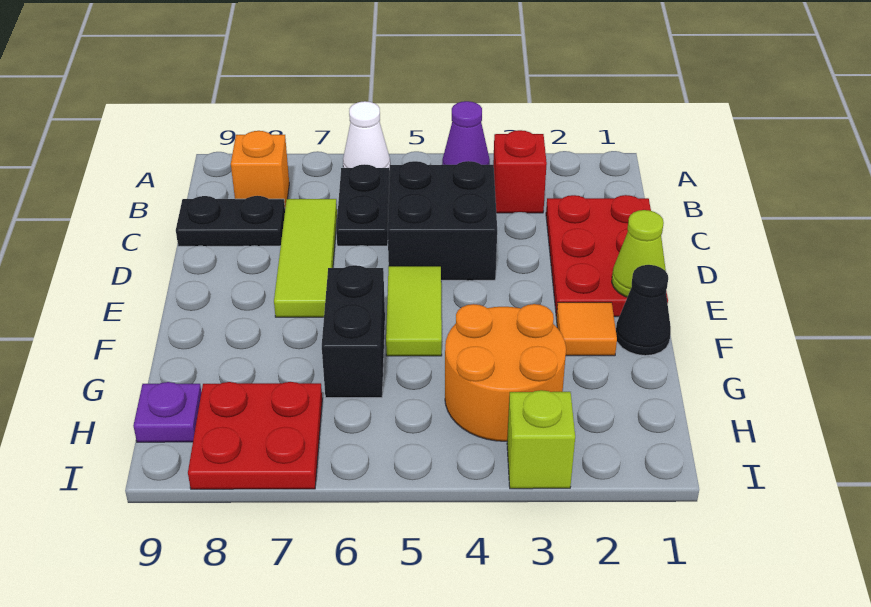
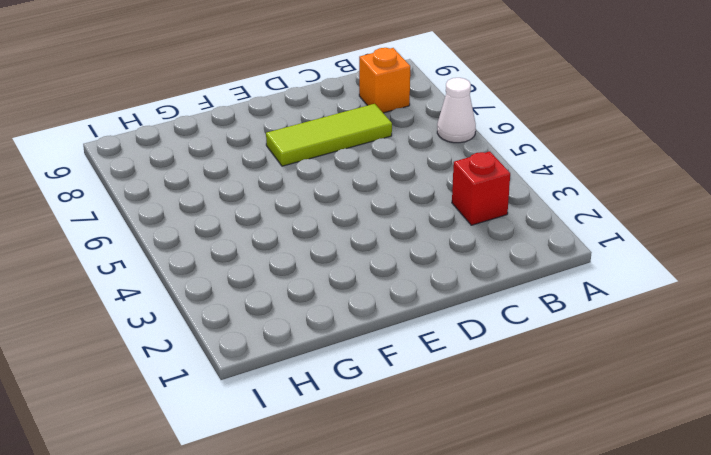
none -> purple 1x1 cone [442,101,490,165]
none -> black 1x2 plate [336,164,390,246]
none -> red 2x3 plate [546,195,668,317]

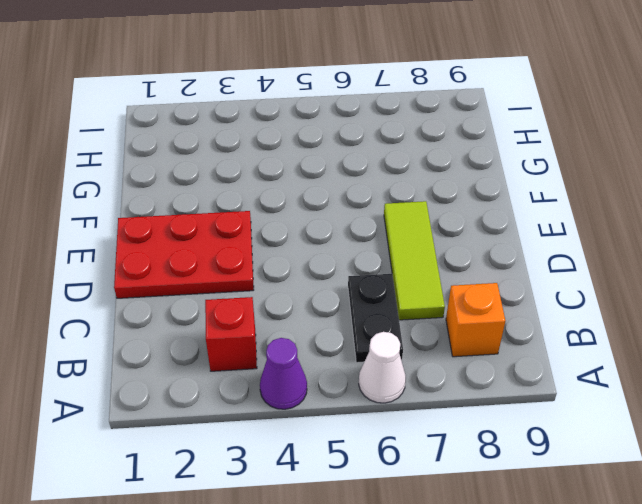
red 2x3 plate [114,211,254,298] -> red 2x3 plate turned to [546,195,668,317]
none -> black 2x2 brick [388,161,497,280]
none -> black 1x2 plate [176,196,285,246]
none -> lime 1x2 tile [386,266,442,356]

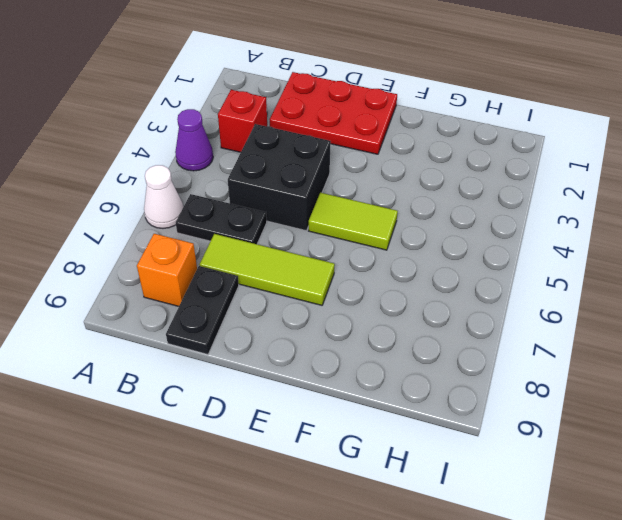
none -> black 1x1 cone [616,265,671,356]
none -> orange 1x1 tile [556,302,617,356]
none -> black 1x2 brick [322,265,385,398]

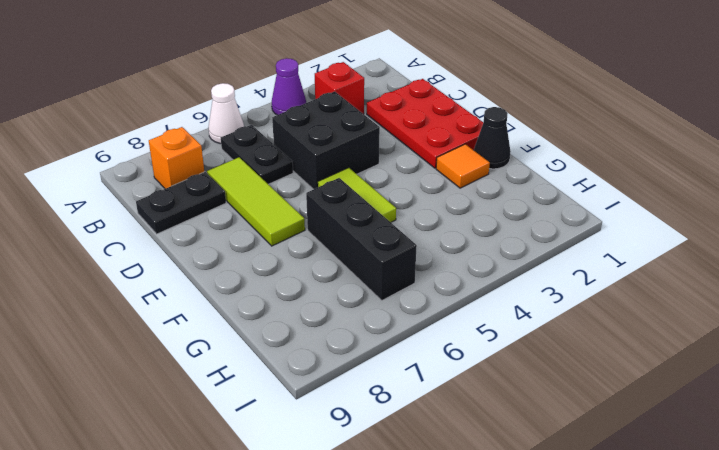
black 1x3 brick [306,178,417,300] -> black 1x2 brick [322,265,385,398]
none -> orange 2x2 round brick [445,304,566,441]
none -> red 2x2 plate [188,382,322,489]
none -> purple 1x1 plate [133,382,201,442]

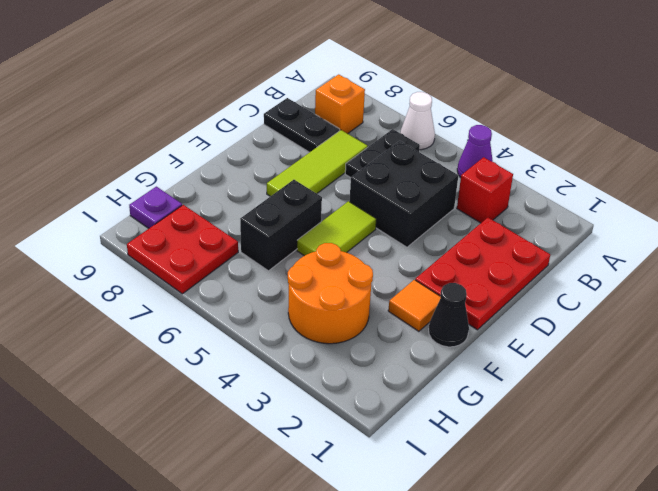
none -> lime 1x1 brick [507,390,575,489]
none -> lime 1x1 cone [612,210,666,297]

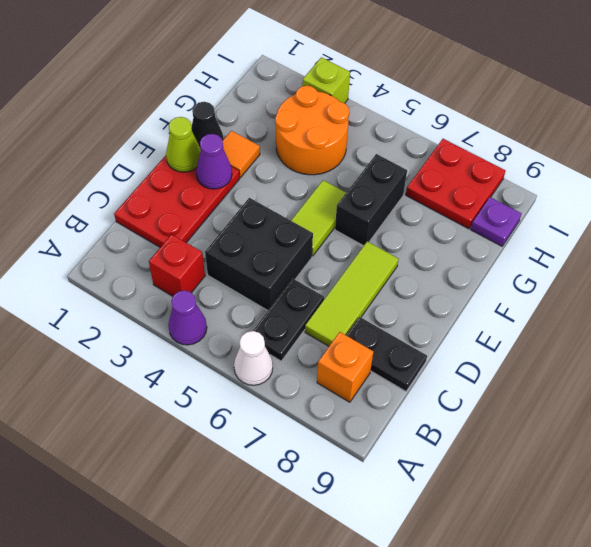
purple 1x1 cone [196,134,232,189] -> none

